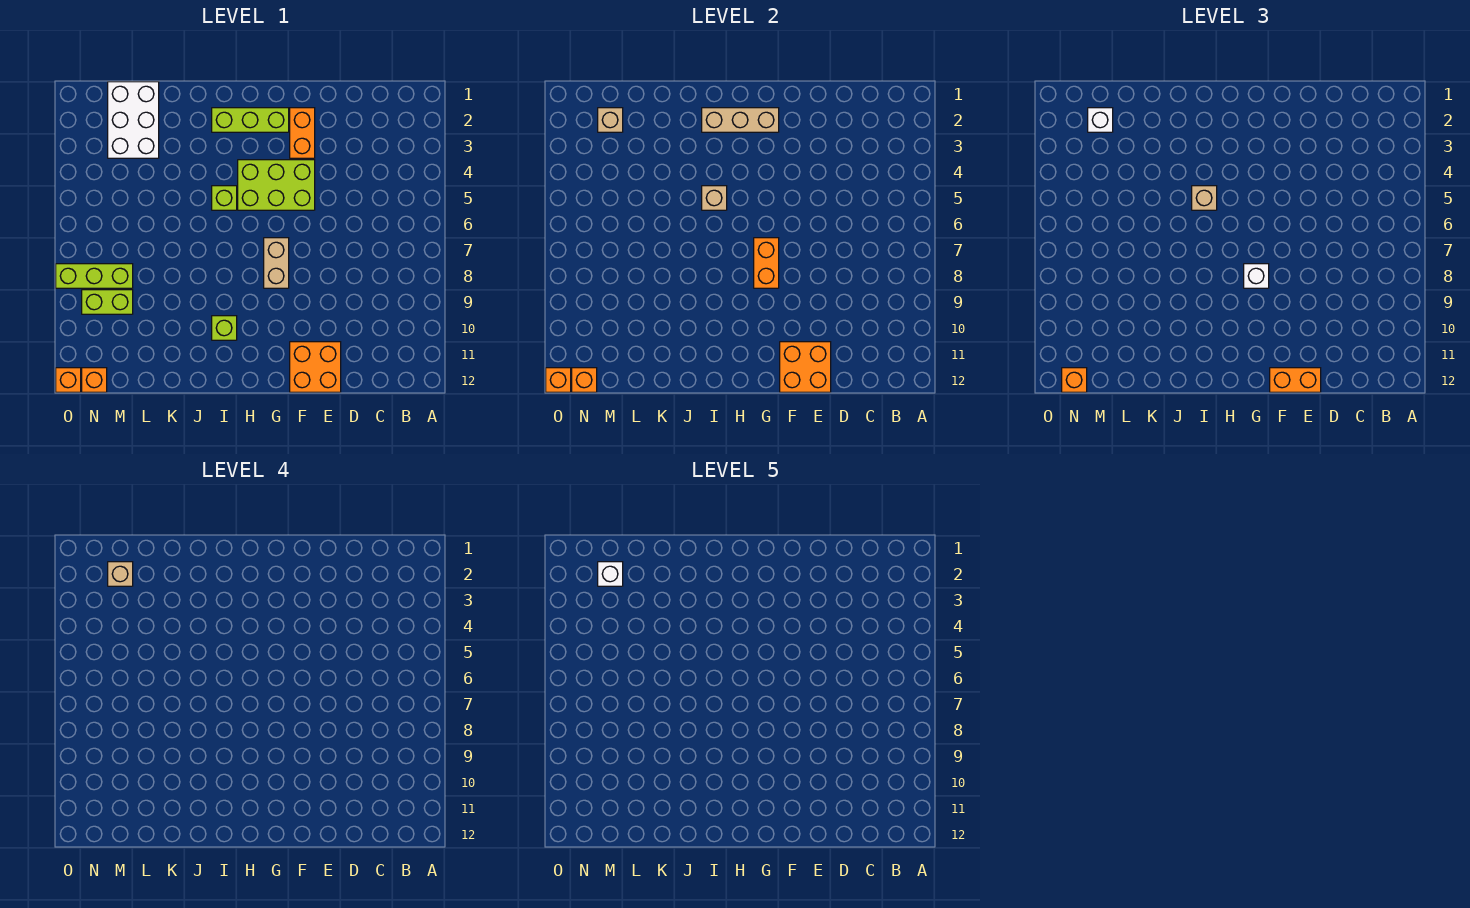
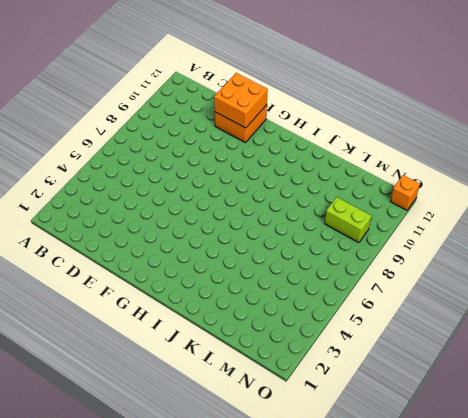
none -> orange 1x2 brick [290,108,315,158]
none -> lime 2x3 brick [238,160,315,210]
none -> lime 1x3 brick [212,108,289,132]

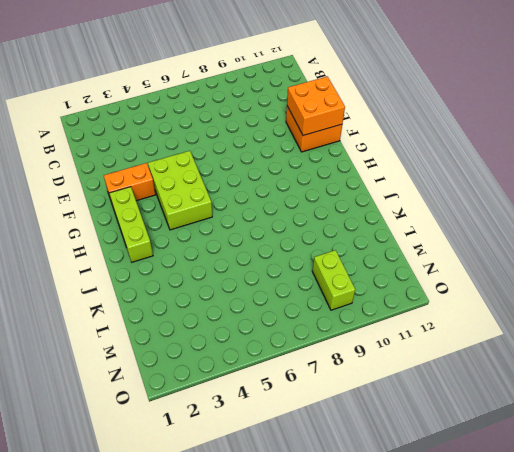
none -> tan 1x2 brick [264,238,289,288]
none -> lime 1x1 brick [212,186,237,210]
none -> lime 1x1 brick [212,316,237,340]

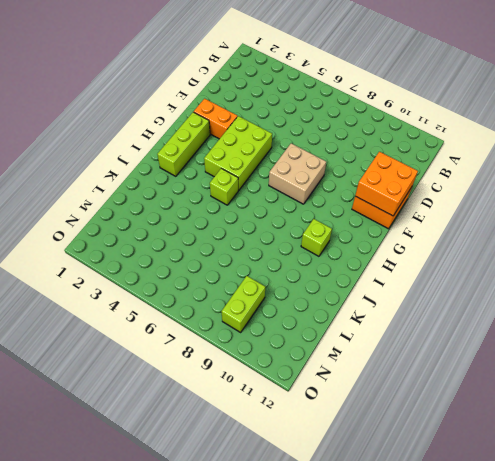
tan 2x2 brick [269,143,326,204] -> tan 1x2 brick [264,238,289,288]
none -> white 2x3 brick [108,82,159,158]
none -> lime 1x3 brick [56,264,133,288]
none -> orange 1x1 brick [82,368,107,392]

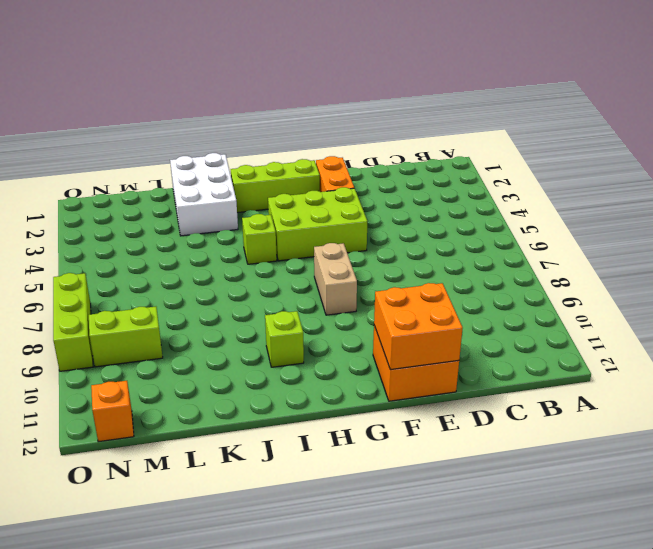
white 2x3 brick [170,153,238,236] -> white 2x3 brick moved to [108,82,159,158]
lime 1x3 brick [53,273,93,371] -> lime 1x3 brick turned to [56,264,133,288]
none -> orange 1x1 brick [56,368,81,392]
none -> tan 1x3 brick [702,108,779,132]
none -> orange 1x2 brick [754,238,779,288]

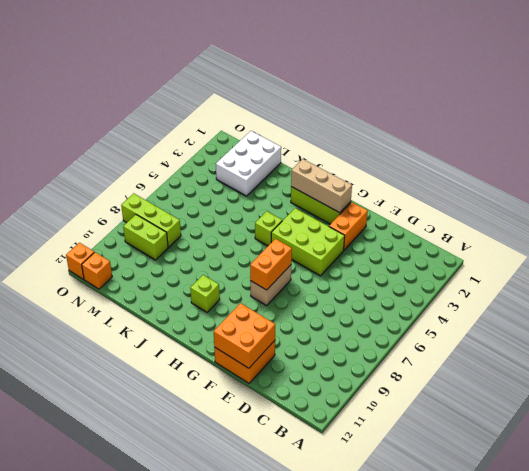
none -> tan 1x1 brick [702,186,727,210]
none -> tan 1x1 brick [598,108,623,132]
none -> orange 1x1 brick [572,368,597,392]

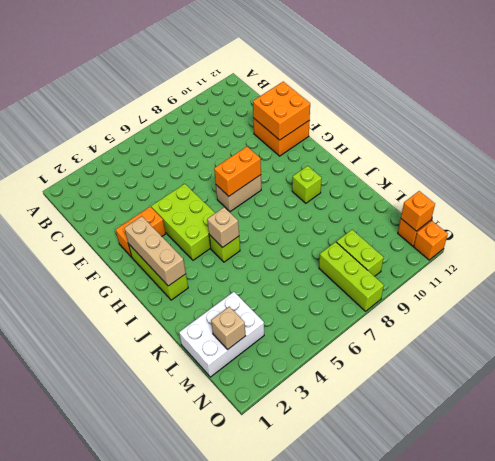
none -> orange 1x1 brick [546,368,571,392]
none -> orange 1x2 brick [1270,368,1321,392]
none -> white 1x1 brick [1244,264,1269,288]

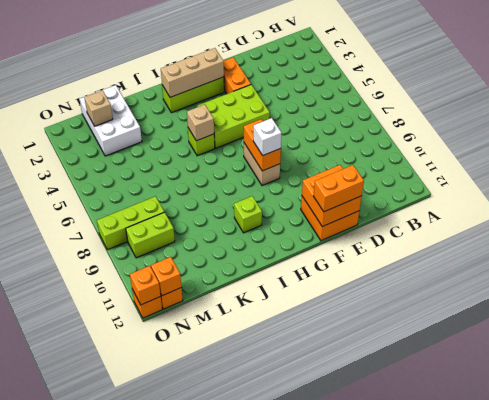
none -> tan 1x1 brick [1192,186,1217,210]
none -> white 1x1 brick [1088,108,1113,132]
none -> orange 1x1 brick [1062,368,1087,392]

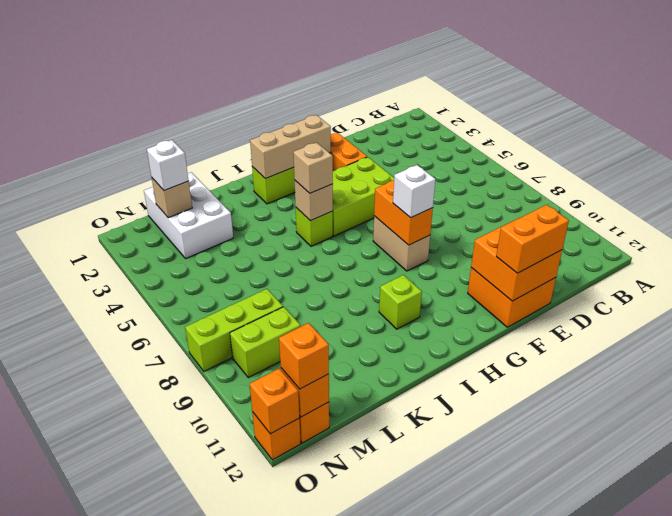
none -> tan 1x1 brick [108,562,133,586]
none -> white 1x1 brick [598,562,623,586]

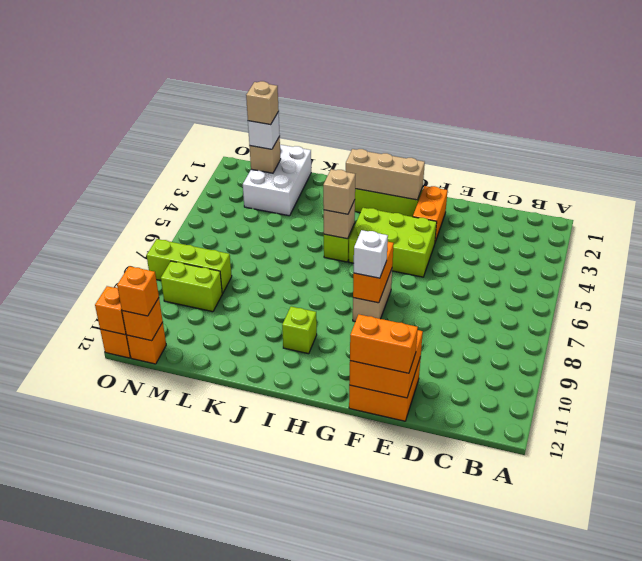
none -> white 1x1 brick [598,562,623,586]

